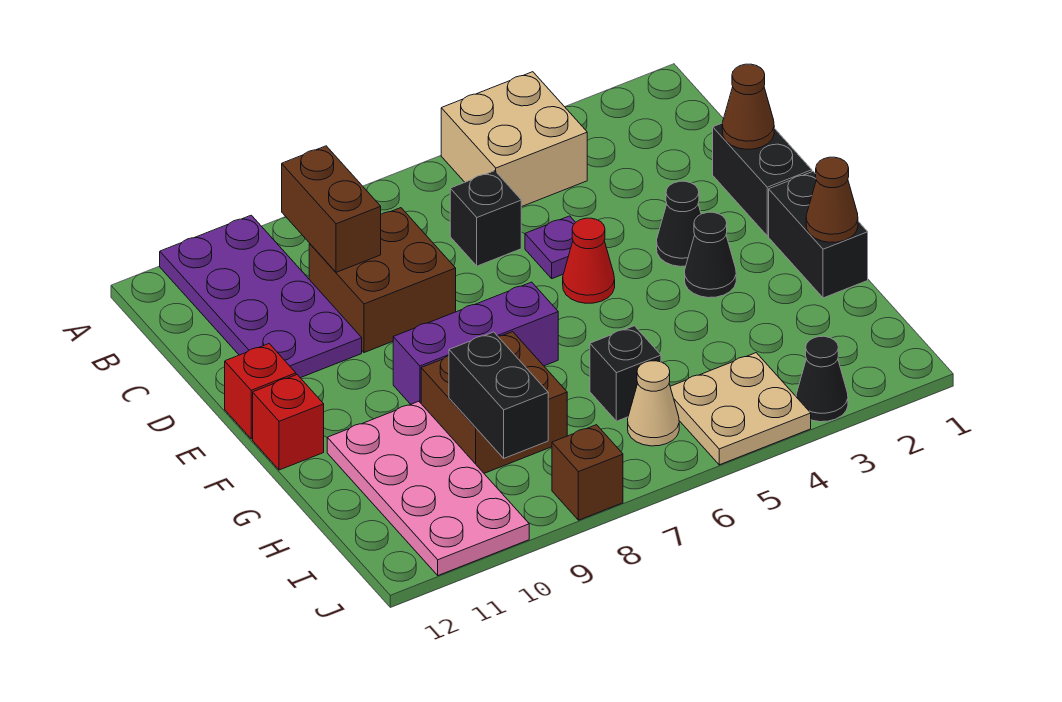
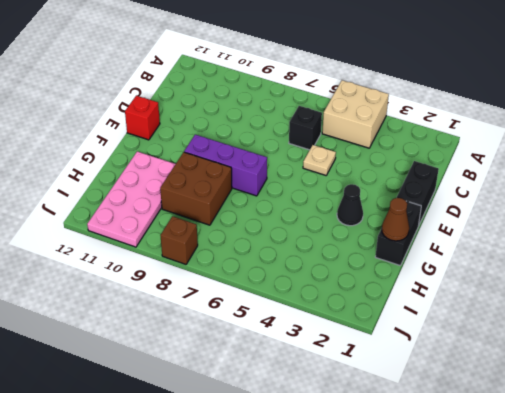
tan 1x1 plate [303,145,336,175] -> purple 1x1 plate [525,216,576,279]
none -> purple 2x4 plate [160,215,362,378]
none -> brown 2x2 brick [309,208,456,353]
none -> black 1x1 cone [657,181,701,267]

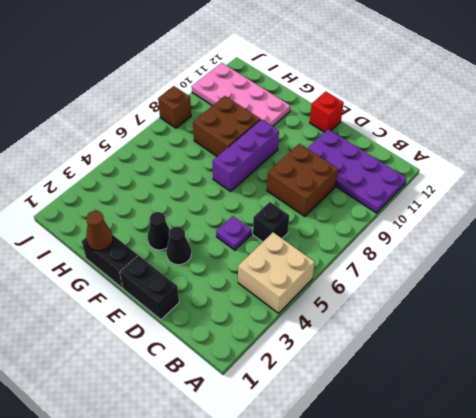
none -> red 1x1 cone [563,218,615,303]
none -> red 1x1 brick [253,375,324,470]
none -> black 1x1 brick [590,326,661,421]

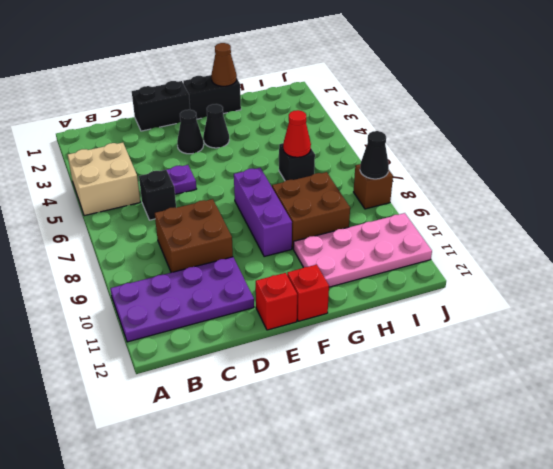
red 1x1 cone [283,110,311,157] -> red 1x1 cone moved to [563,218,615,303]
black 1x1 cone [360,131,389,179] -> black 1x1 cone moved to [796,336,848,422]
none -> tan 2x2 plate [670,353,811,465]
none -> tan 1x1 cone [628,361,679,446]
none -> brown 1x2 brick [282,146,381,272]

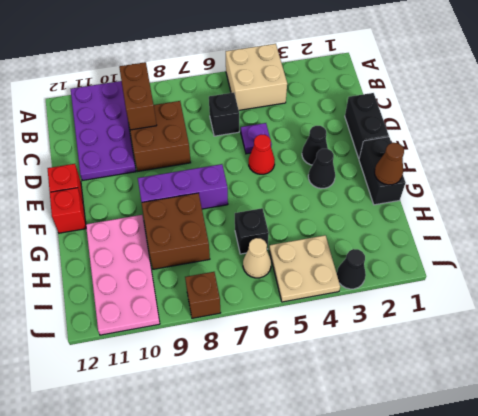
none -> brown 1x1 cone [722,64,774,149]
none -> black 1x2 brick [449,332,548,458]

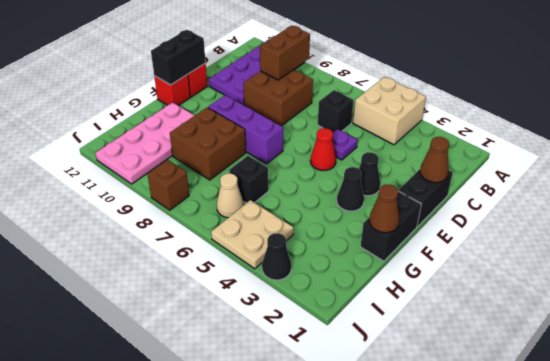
black 1x2 brick [151,30,206,85] -> black 1x2 brick moved to [449,332,548,458]

